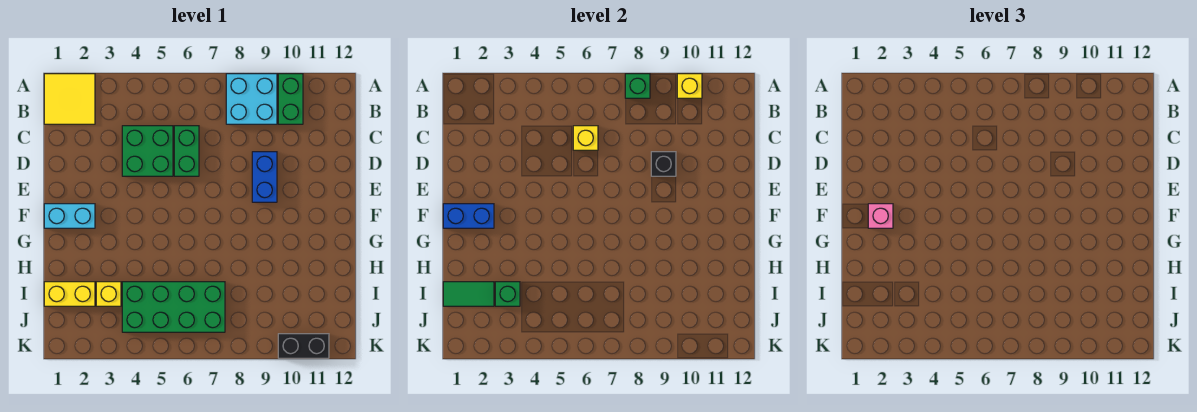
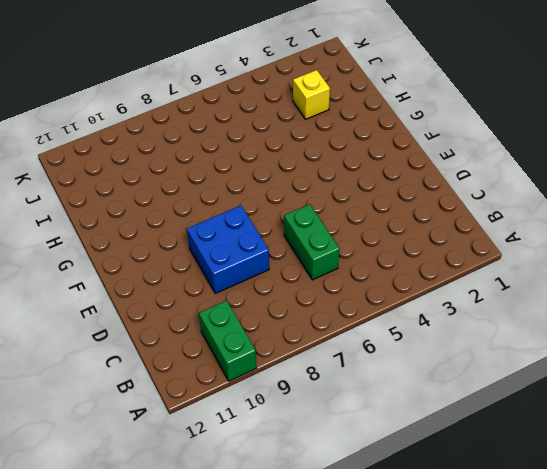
blue 2x2 brick [187,205,269,293] -> blue 1x2 brick [252,152,277,202]
none -> yellow 2x2 tile [44,74,95,124]
none -> cyan 2x2 brick [226,74,277,124]
none -> green 2x2 brick [122,126,173,176]

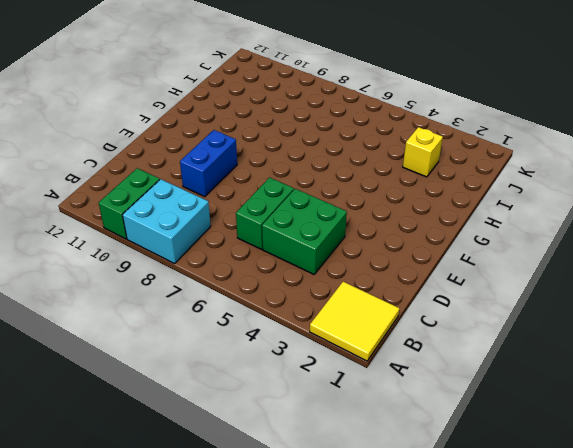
none -> cyan 1x2 brick [44,204,95,228]
none -> yellow 1x2 brick [44,282,95,306]
none -> green 2x4 brick [122,282,225,332]

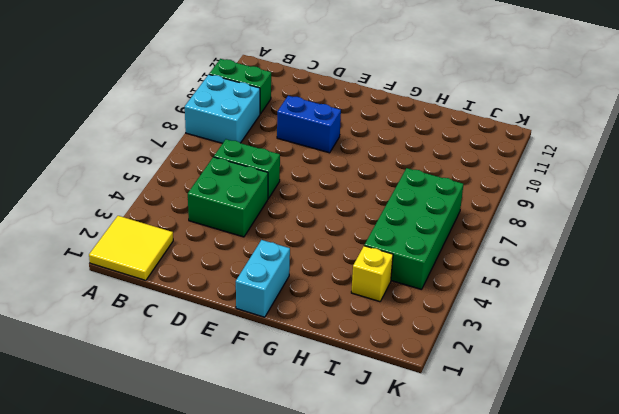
none -> yellow 1x2 brick [44,282,95,306]
none -> black 1x2 brick [278,334,329,358]
none -> green 1x1 brick [625,74,650,98]

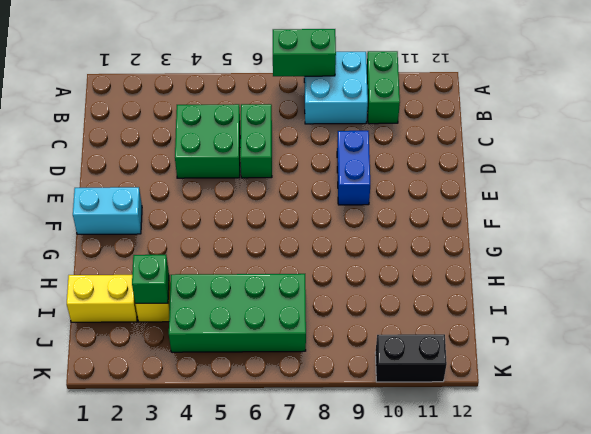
green 1x2 brick [273,29,336,76] -> green 1x1 brick [625,74,650,98]
none -> yellow 2x2 tile [44,74,95,124]
none -> yellow 1x1 brick [677,74,702,98]
none -> yellow 1x1 brick [573,126,598,150]

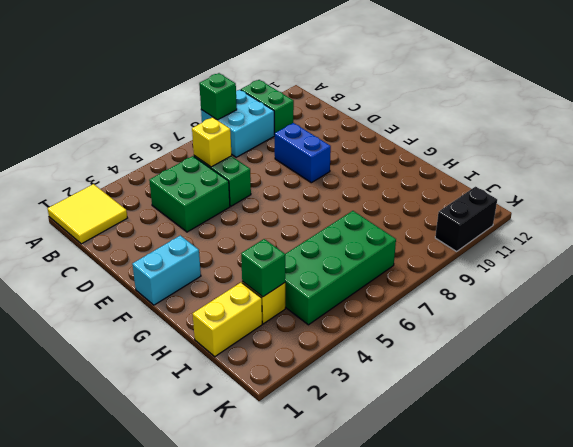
none -> yellow 1x1 brick [677,74,702,98]
none -> black 1x1 brick [651,152,676,176]
none -> blue 1x2 brick [443,204,494,228]

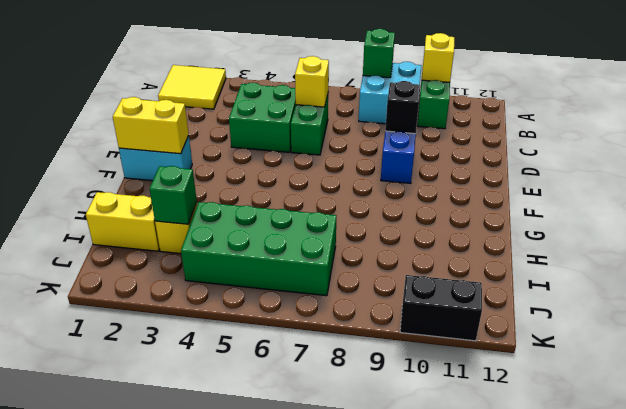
yellow 1x2 brick [113,97,189,154] -> blue 1x2 brick [443,204,494,228]
none -> green 1x2 tile [443,282,494,306]
none -> pink 1x1 brick [868,204,893,228]

